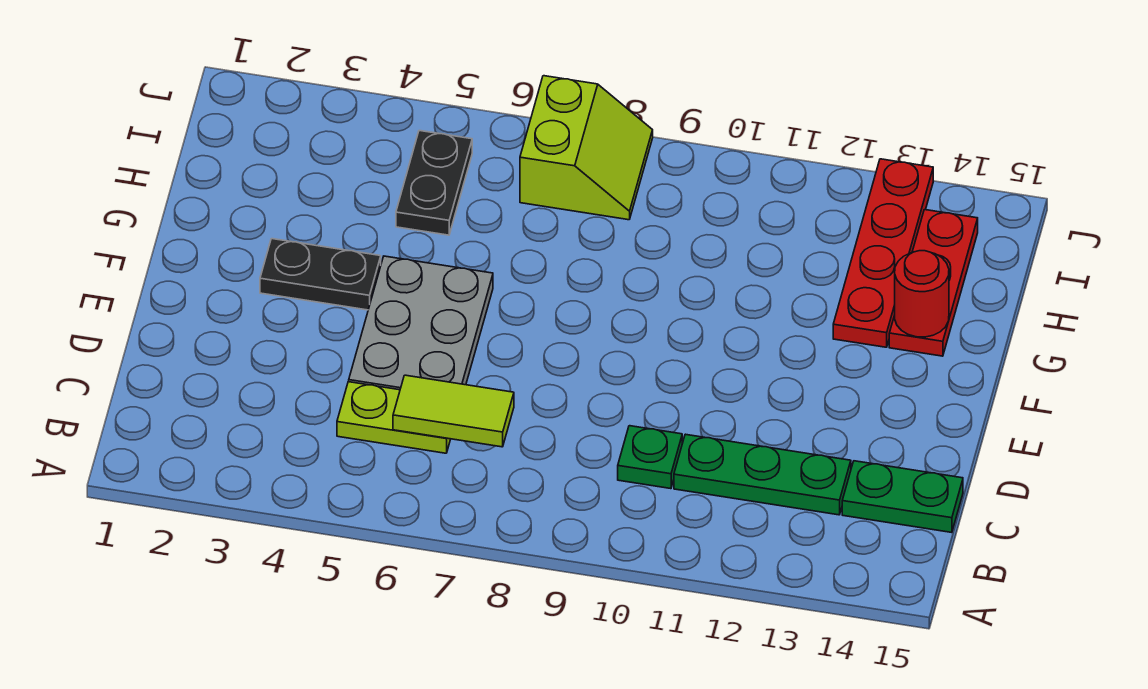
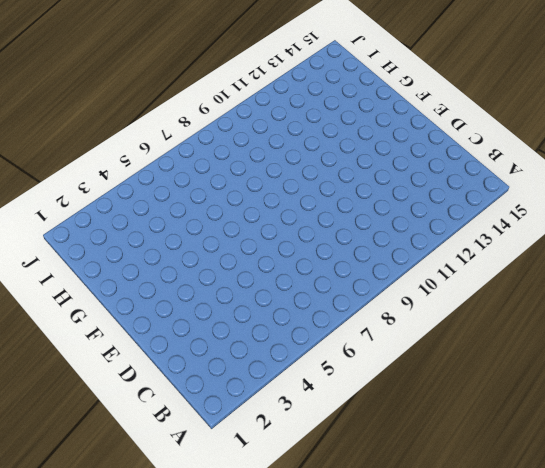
none -> lime 1x2 plate [337,382,451,453]
none -> green 1x1 plate [618,426,682,489]
none -> green 1x3 plate [674,434,851,515]

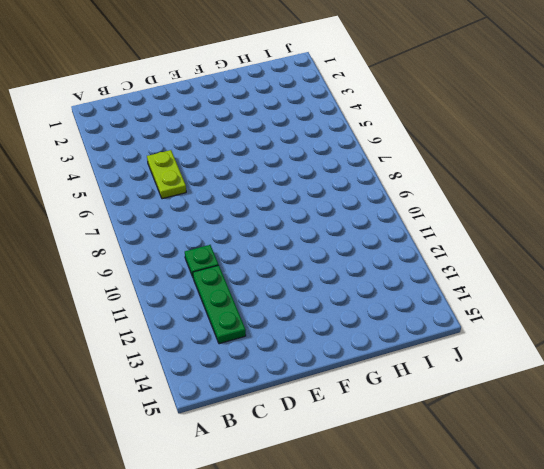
none -> green 1x2 plate [842,461,963,533]
none -> grey 2x3 plate [349,256,493,390]
none -> black 1x2 plate [260,239,381,310]

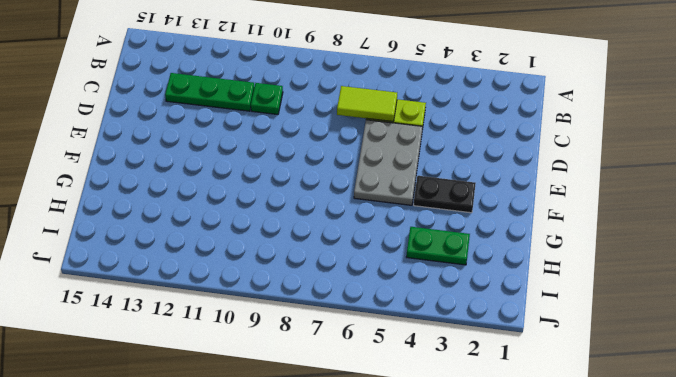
green 1x2 plate [406,227,470,265] -> green 1x2 plate moved to [842,461,963,533]
none -> red 1x4 plate [833,159,933,347]
none -> red 1x3 plate [889,210,978,356]
none -> black 1x2 plate [396,131,472,235]

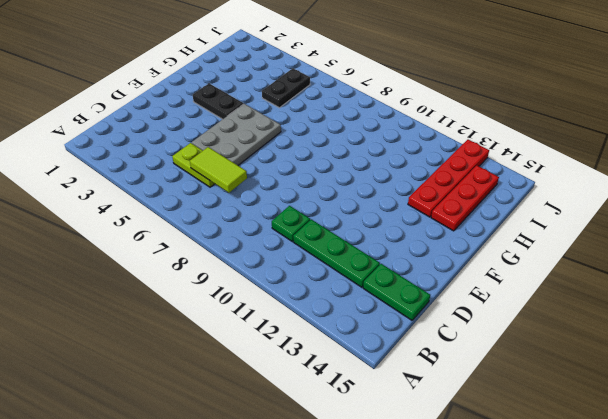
none -> lime 2x2 slope [520,76,653,220]
none -> red 1x1 round brick [895,251,949,337]

